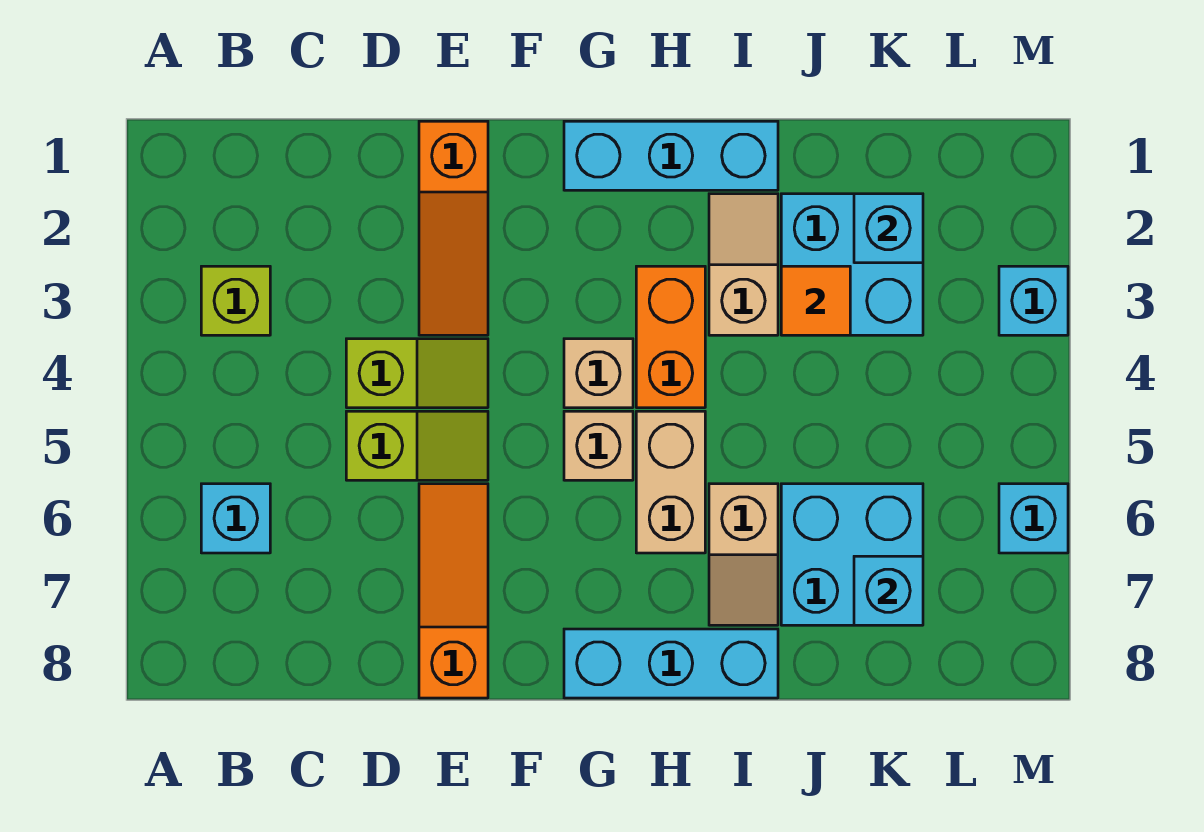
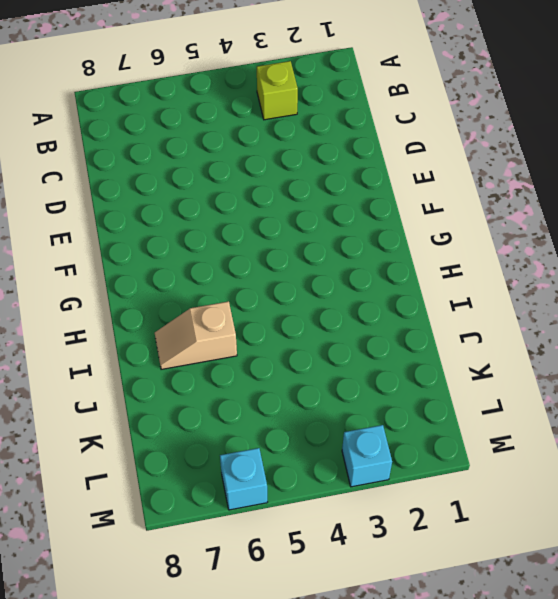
none -> cyan 1x1 brick [201,484,270,553]
none -> lime 1x2 slope [346,339,488,408]
none -> lime 1x2 slope [346,411,488,480]

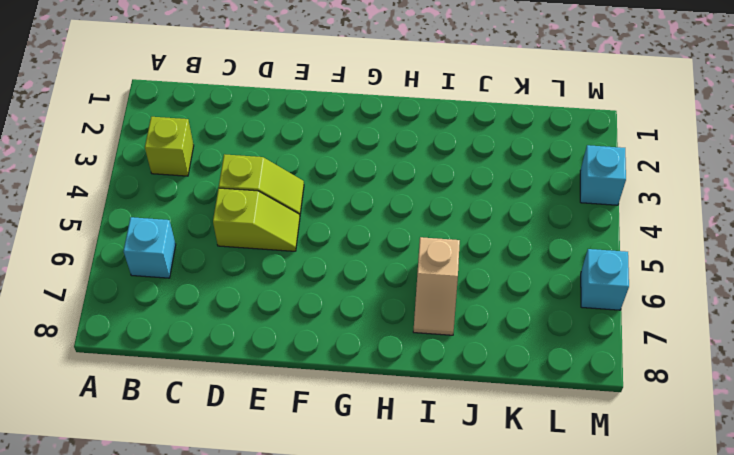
none -> orange 1x3 slope [419,121,488,335]
none -> orange 1x3 slope [419,484,488,698]
none -> cyan 1x3 brick [564,121,778,190]

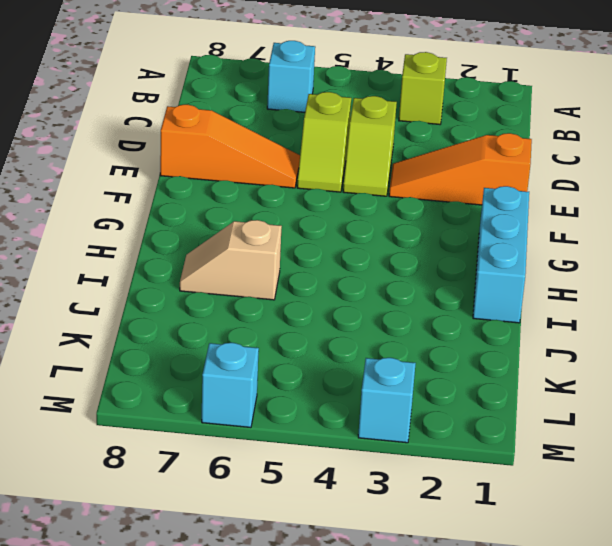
none -> tan 1x1 brick [564,339,633,408]
none -> tan 1x1 brick [564,411,633,480]
none -> cyan 1x3 brick [564,629,778,698]

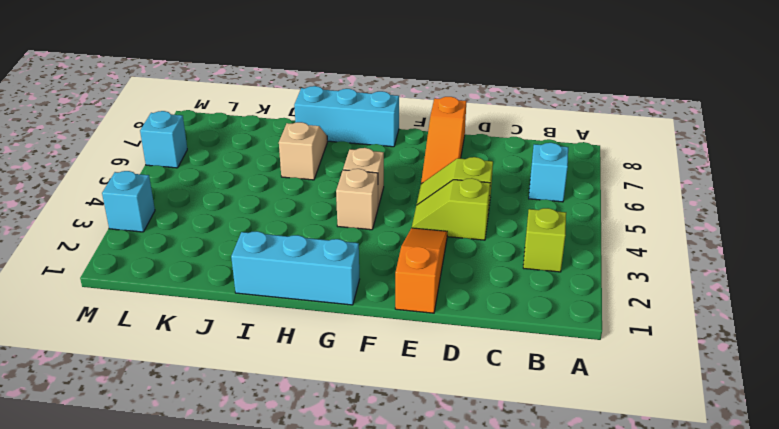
none -> orange 1x2 brick [636,266,705,408]
none -> tan 1x2 brick [636,411,705,553]
none -> tan 1x2 slope [709,194,778,335]

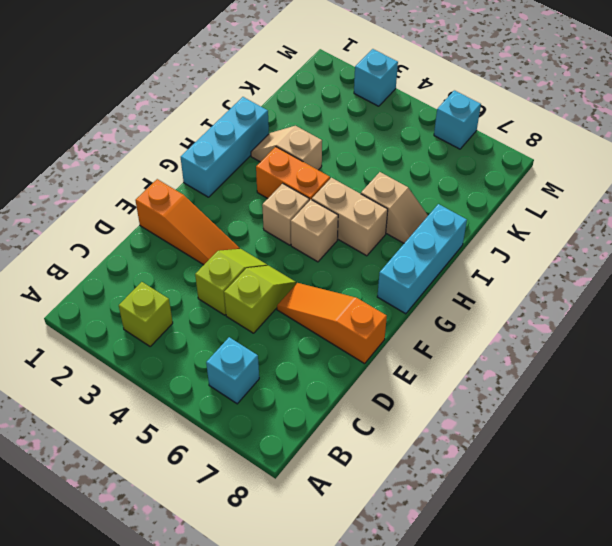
none -> cyan 2x2 brick [781,194,923,335]
none -> cyan 2x2 brick [781,484,923,625]
none -> orange 1x1 tile [781,266,850,335]

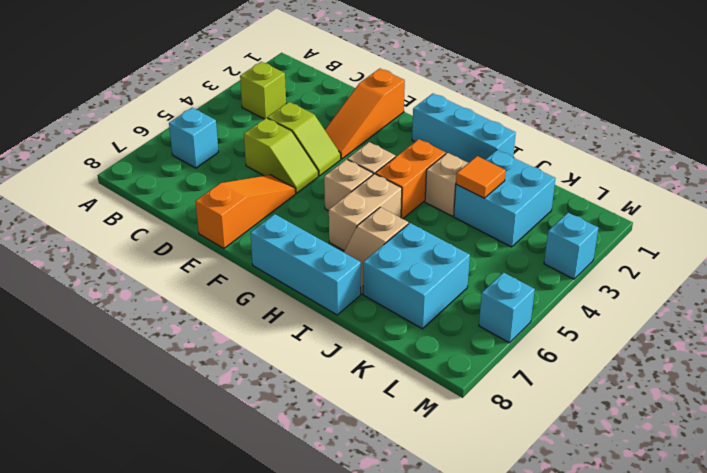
none -> cyan 1x1 brick [854,194,923,263]
none -> cyan 1x1 brick [854,556,923,625]

